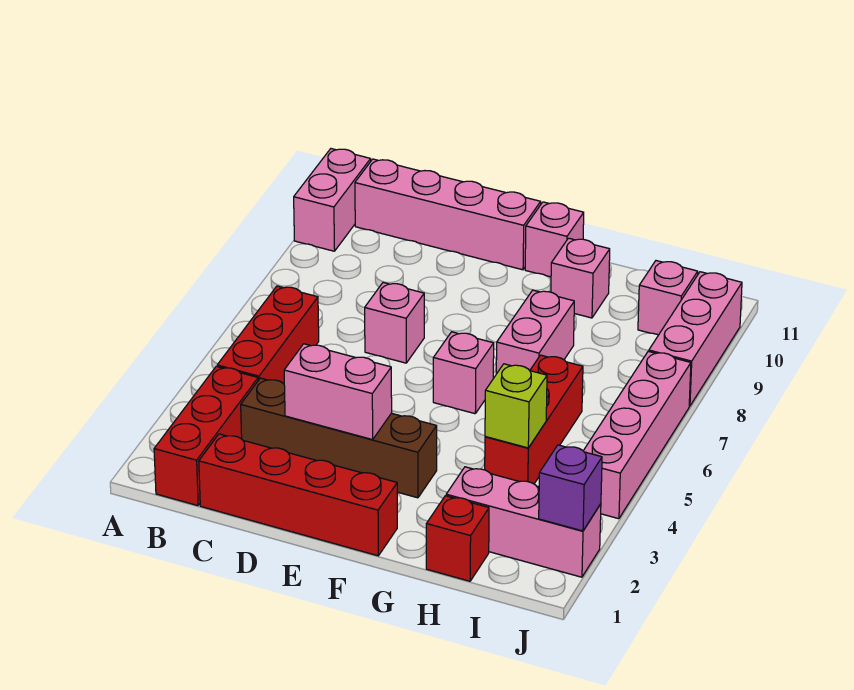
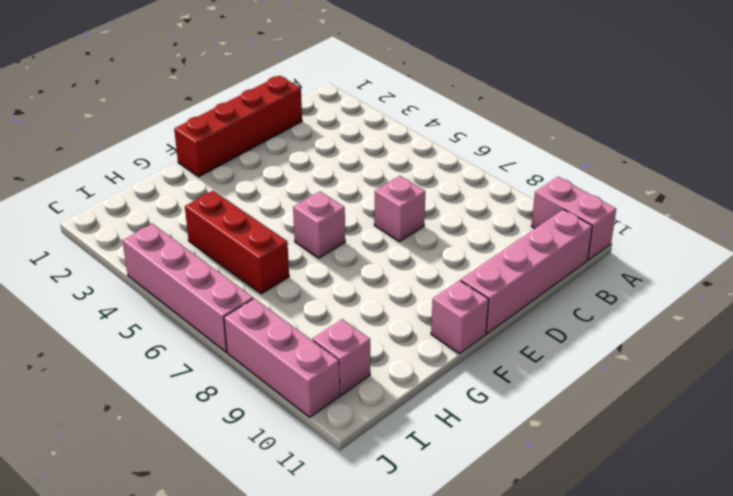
none -> red 1x3 brick [154,366,258,506]
none -> red 1x3 brick [217,286,319,384]
none -> brown 1x4 brick [241,378,437,498]

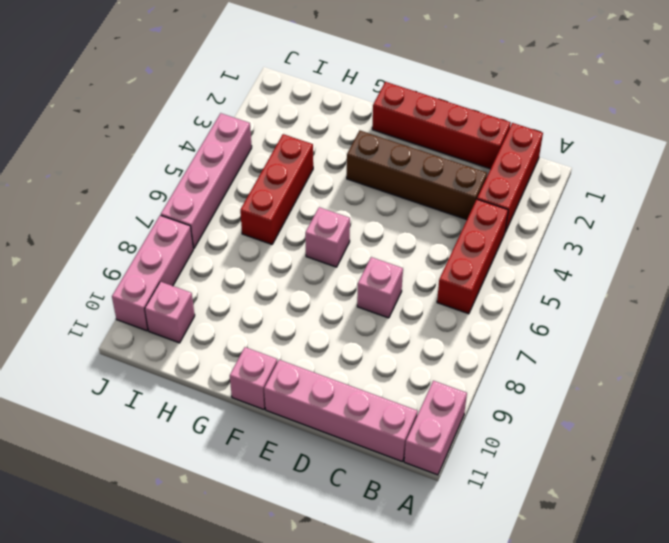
none -> pink 1x2 brick [496,290,574,374]
none -> pink 1x1 brick [551,238,610,318]
none -> red 1x1 brick [426,496,489,581]

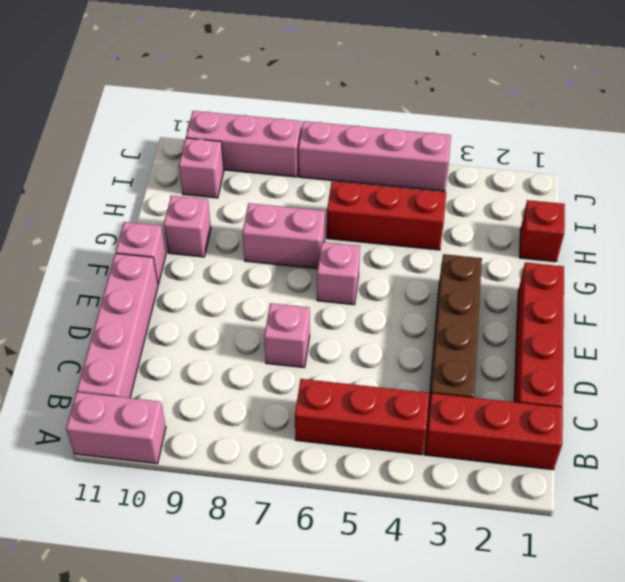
none -> pink 1x3 brick [446,467,601,577]
none -> pink 1x2 brick [284,344,392,440]
none -> lime 1x1 brick [485,364,547,448]

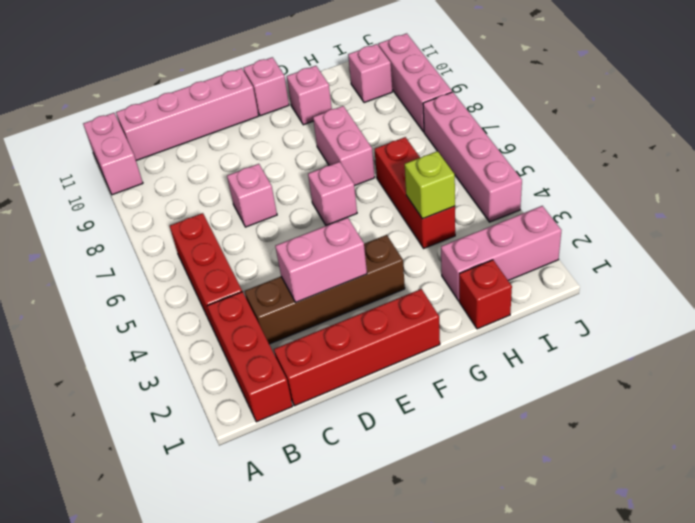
none -> purple 1x1 brick [539,445,602,531]

